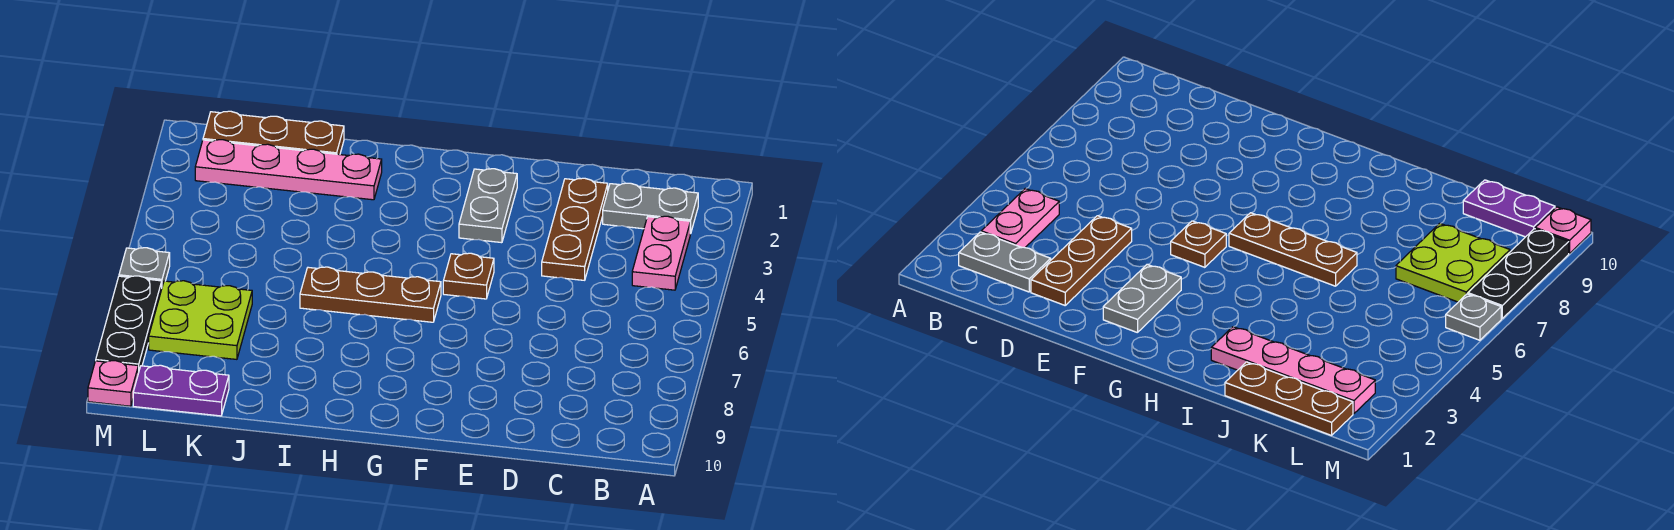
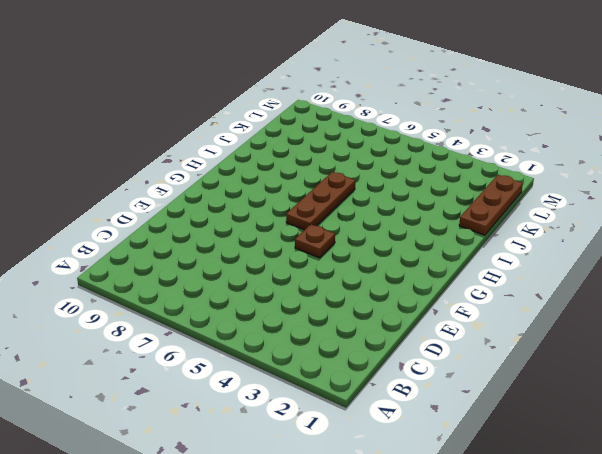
none -> grey 1x2 plate [603,183,698,233]
none -> pink 1x2 plate [632,216,691,290]
none -> brown 1x3 plate [542,178,608,280]

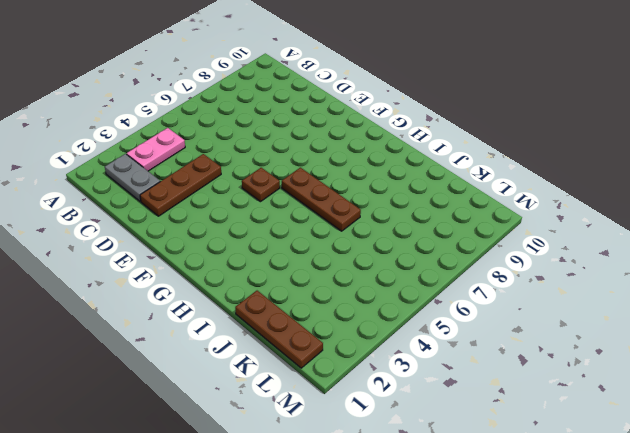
none -> grey 1x2 plate [459,169,517,243]
none -> pink 1x4 plate [195,140,382,200]
none -> lime 2x2 plate [149,281,252,359]

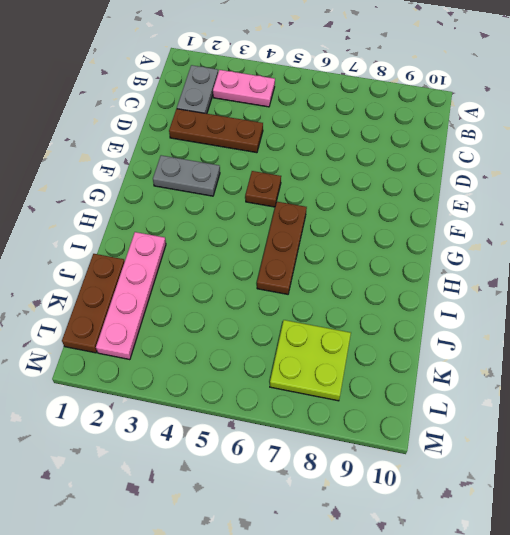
none -> purple 1x2 plate [133,365,229,416]
none -> grey 1x1 plate [119,248,170,286]
none -> black 1x3 plate [96,276,162,373]

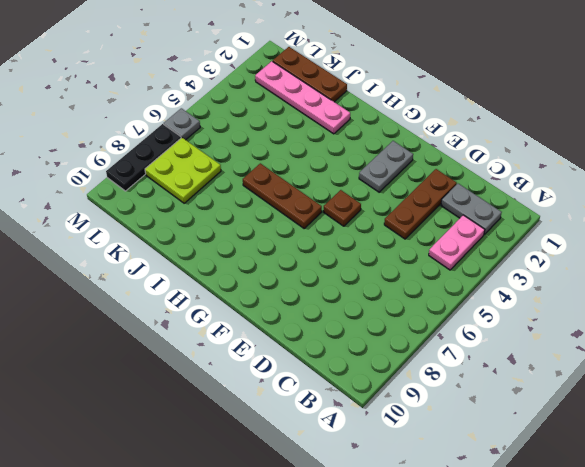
none -> purple 1x2 plate [133,365,229,416]
none -> pink 1x1 plate [88,361,138,406]

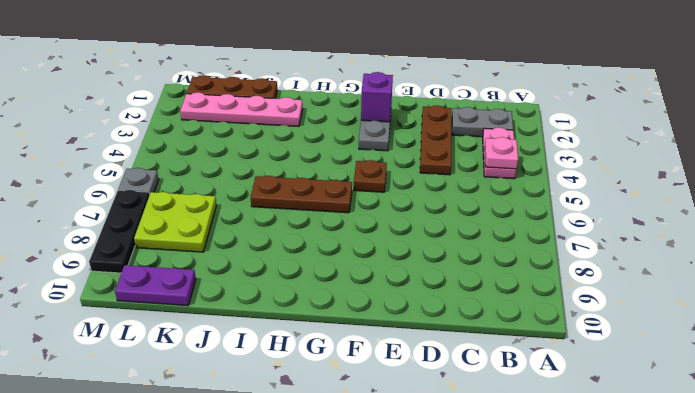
pink 1x1 plate [485,137,518,169] -> pink 1x1 plate moved to [88,361,138,406]
purple 1x1 brick [361,72,393,122] -> none

